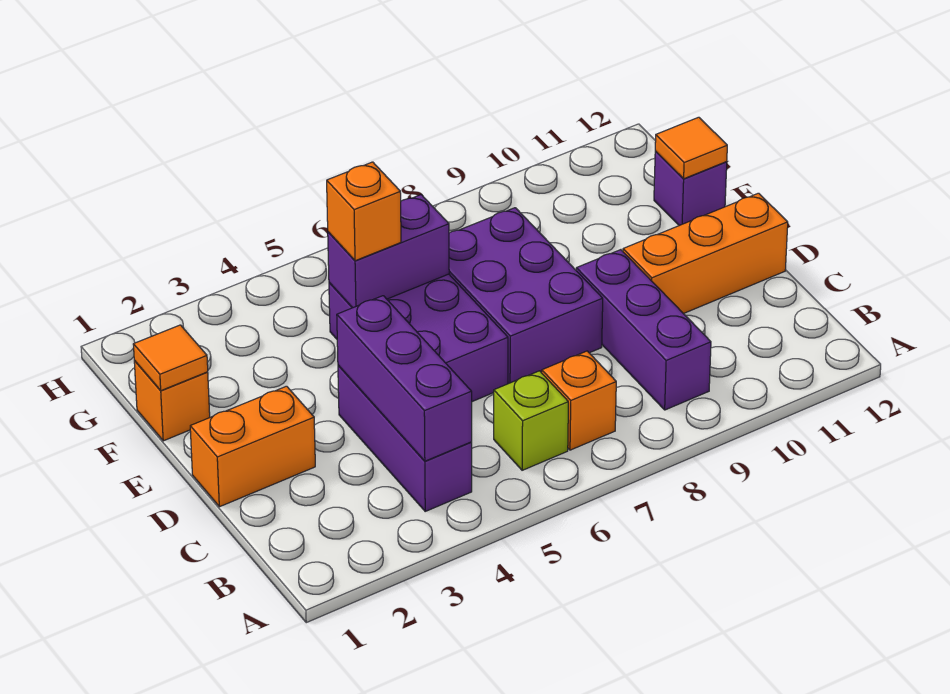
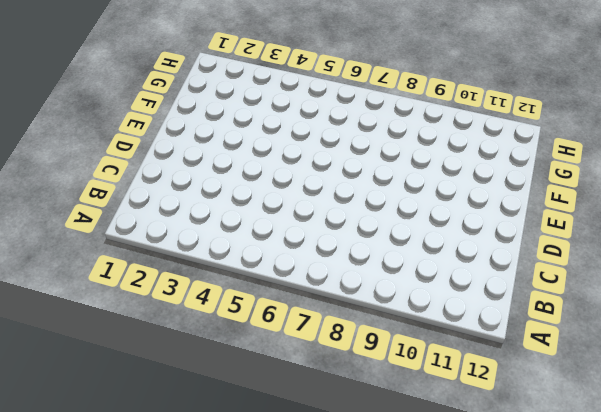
none -> purple 1x3 brick [338,365,472,511]
none -> lime 1x1 brick [494,371,568,470]
none -> orange 1x1 brick [542,351,616,450]

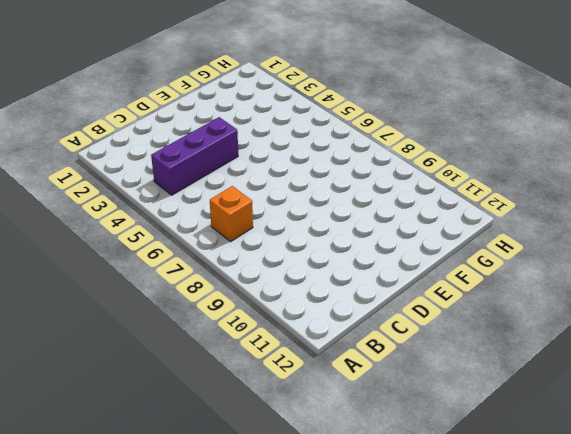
none -> lime 1x1 brick [494,371,568,470]
none -> purple 1x3 brick [576,250,711,410]
none -> orange 1x2 brick [190,386,315,507]

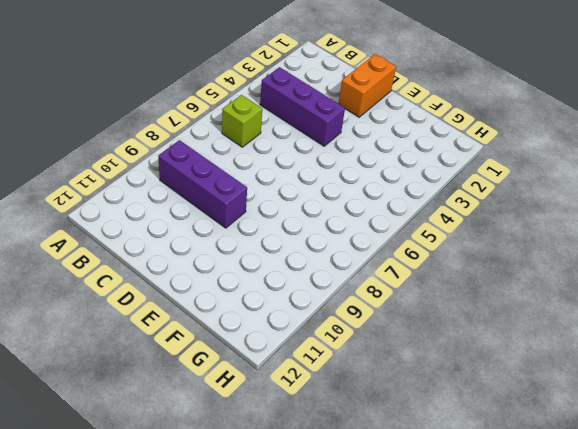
none -> orange 1x1 brick [542,351,616,450]
none -> purple 2x3 brick [329,274,508,402]
none -> purple 2x3 brick [449,208,603,384]

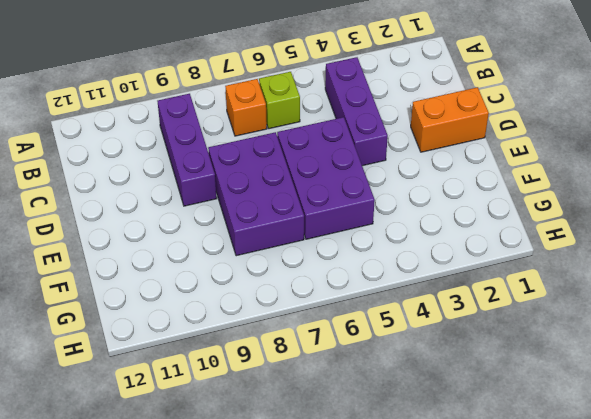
none -> orange 1x3 brick [623,193,788,314]
none -> orange 1x1 brick [134,361,210,441]
none -> purple 1x1 brick [654,151,727,226]

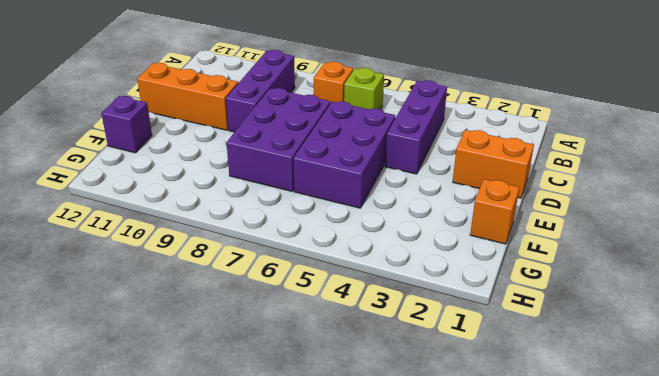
none -> purple 1x3 brick [337,296,472,461]
none -> orange 1x1 tile [133,325,208,391]
none -> purple 1x2 brick [328,195,449,308]

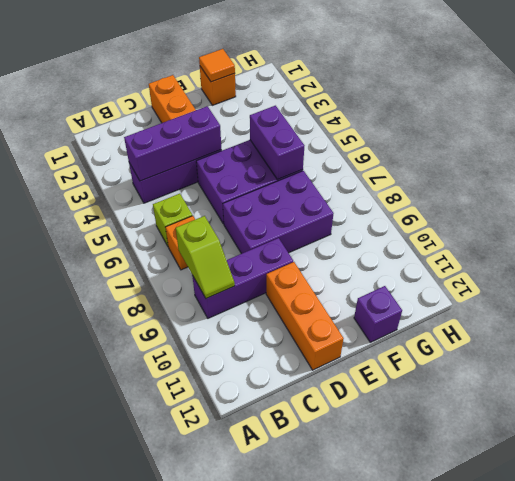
lime 1x2 slope [176,216,235,299] -> none
none -> orange 1x1 tile [655,117,727,179]
none -> orange 1x1 brick [327,162,401,261]

